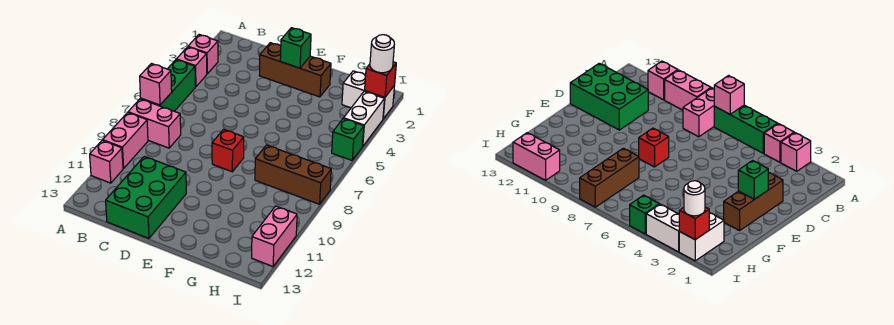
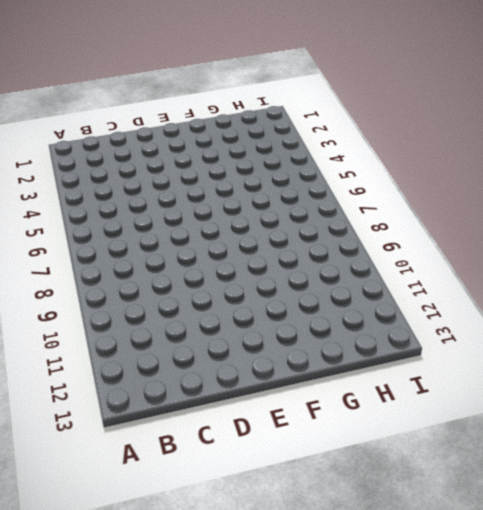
none -> pink 1x1 brick [188,35,218,74]
none -> pink 1x1 brick [176,47,207,87]
none -> green 1x3 brick [141,60,195,111]

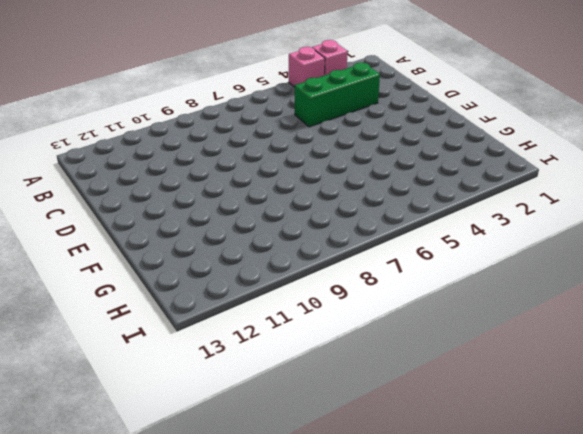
green 1x3 brick [295,62,380,127] -> green 1x3 brick moved to [141,60,195,111]
none -> pink 1x2 brick [128,99,181,148]
none -> pink 1x2 brick [103,113,148,169]
none -> pink 1x1 brick [90,140,123,183]

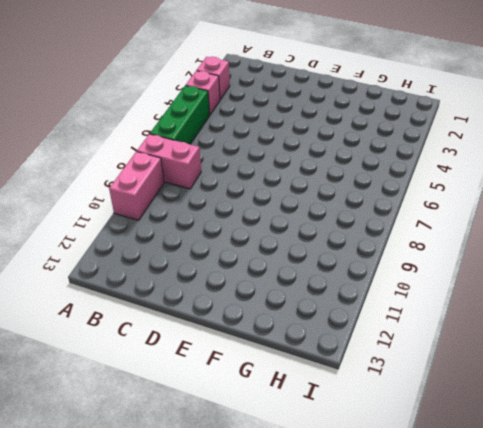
none -> pink 1x1 brick [90,140,123,183]
none -> green 2x3 brick [106,156,186,238]
none -> brown 1x3 brick [259,43,331,97]

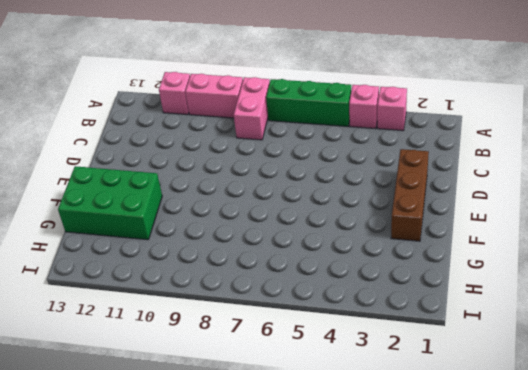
green 2x3 brick [58,166,162,240] -> green 2x3 brick moved to [106,156,186,238]
none -> red 1x1 brick [212,129,244,172]
none -> brown 1x3 brick [255,145,331,204]
none -> white 1x2 brick [342,71,395,119]

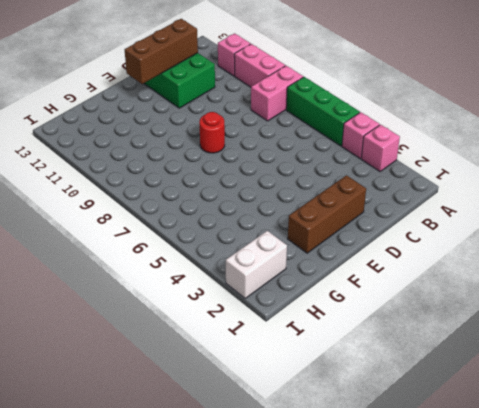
brown 1x3 brick [125,19,198,84] -> brown 1x3 brick moved to [255,145,331,204]
red 1x1 round brick [199,112,225,153] -> red 1x1 brick [212,129,244,172]
none -> white 1x2 brick [344,91,384,147]
none -> green 1x1 brick [332,118,364,160]
none -> pink 1x2 brick [252,206,297,267]

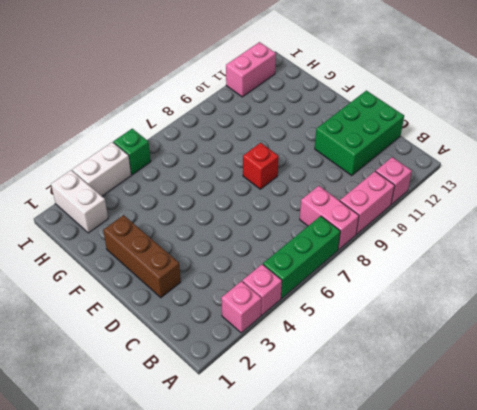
none -> brown 1x3 brick [255,145,331,204]
none -> pink 1x1 brick [140,64,172,105]
none -> green 1x1 brick [280,28,311,68]

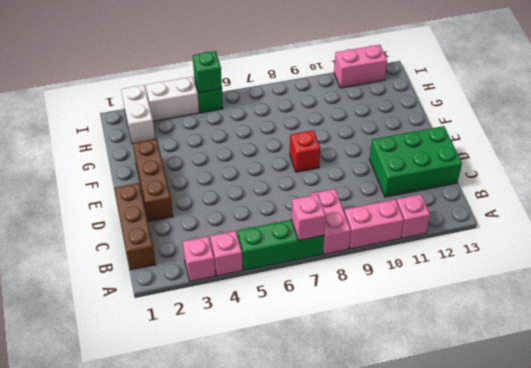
brown 1x3 brick [114,183,156,270] -> brown 1x3 brick moved to [255,145,331,204]
green 1x1 brick [193,51,222,92] -> green 1x1 brick moved to [280,28,311,68]
none -> red 1x1 brick [365,62,396,97]
none -> white 1x1 round brick [370,35,394,73]

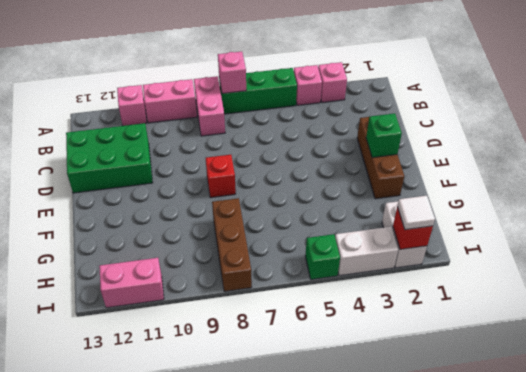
white 1x1 tile [397,196,435,230] -> white 1x1 round brick [370,35,394,73]

